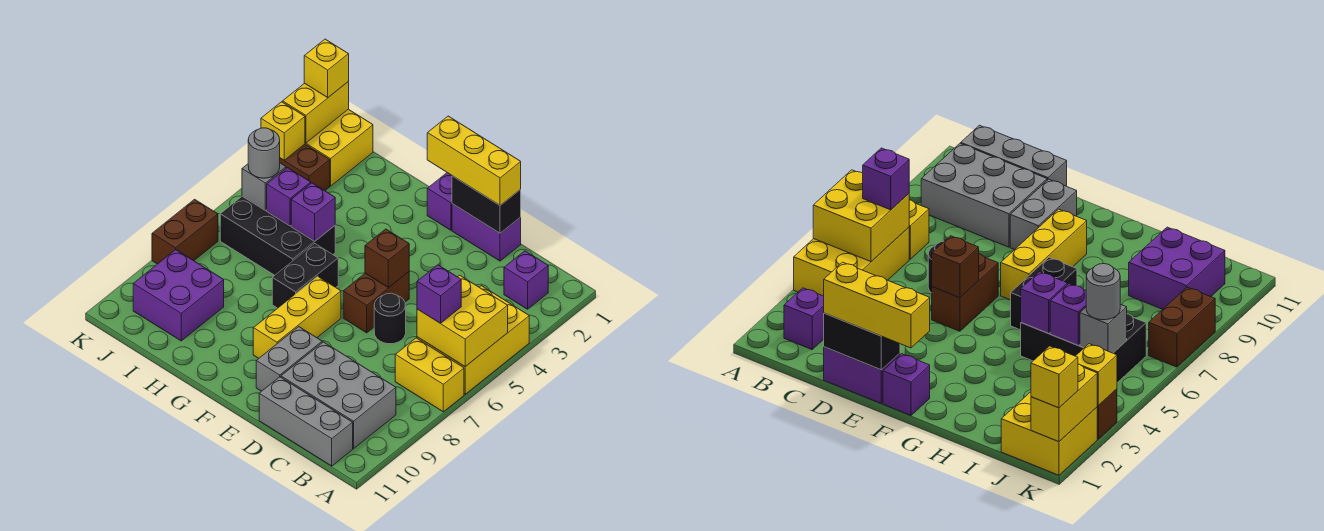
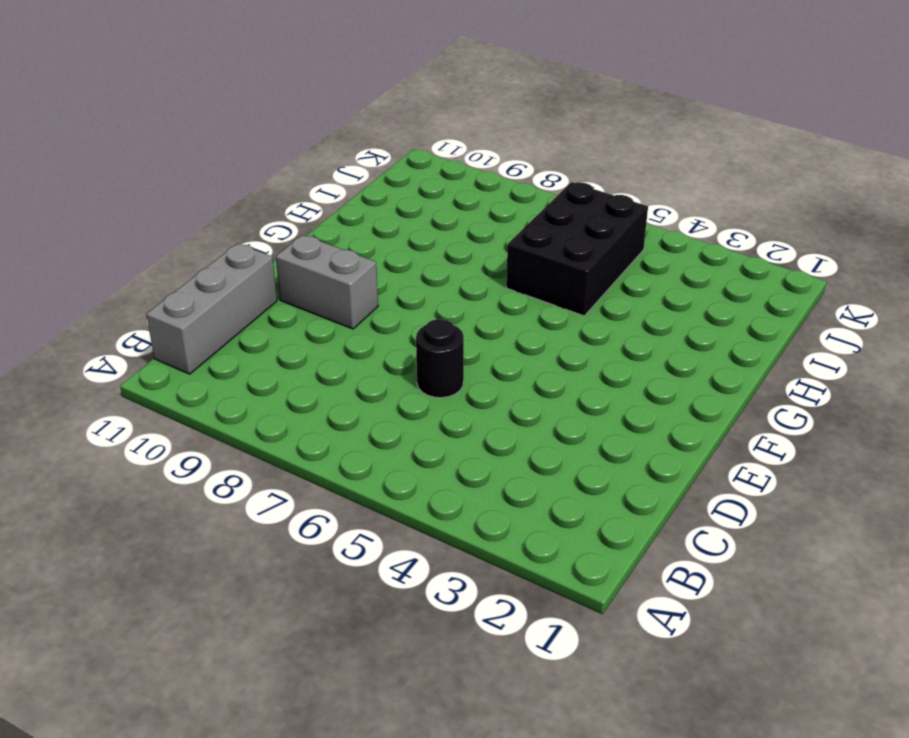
none -> yellow 2x3 brick [417,286,529,394]
none -> yellow 1x2 brick [395,338,464,412]
none -> purple 1x1 brick [504,251,548,309]

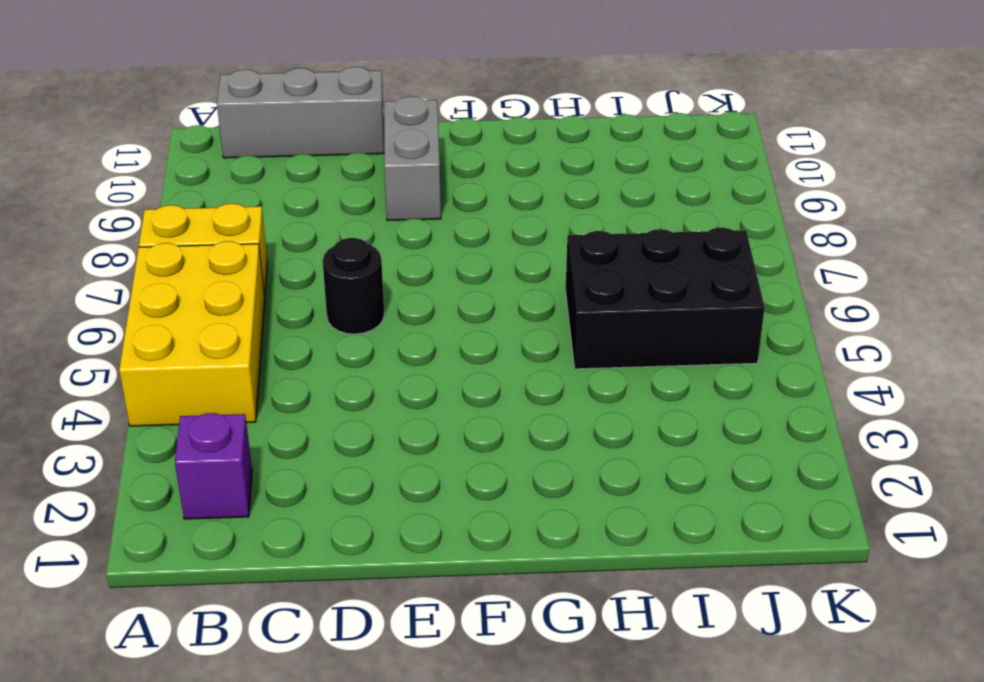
none -> grey 2x3 brick [281,342,396,449]
none -> purple 1x2 brick [452,204,521,261]
none -> brown 1x2 brick [343,272,409,333]

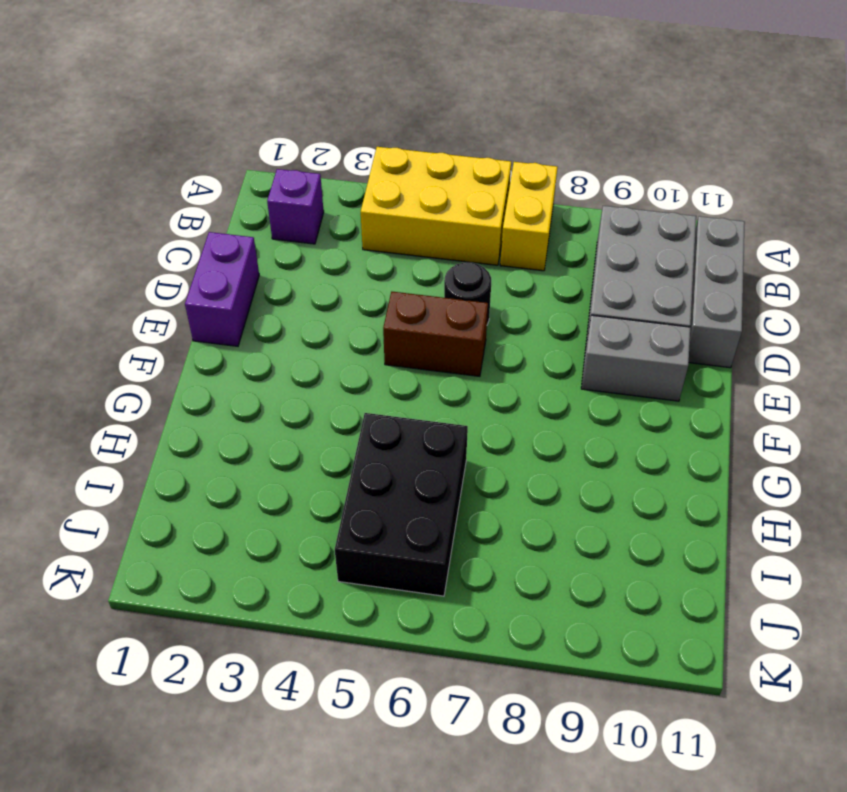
none -> purple 1x1 brick [427,173,452,230]
none -> yellow 1x3 brick [253,276,341,358]
none -> black 1x2 brick [272,244,338,308]

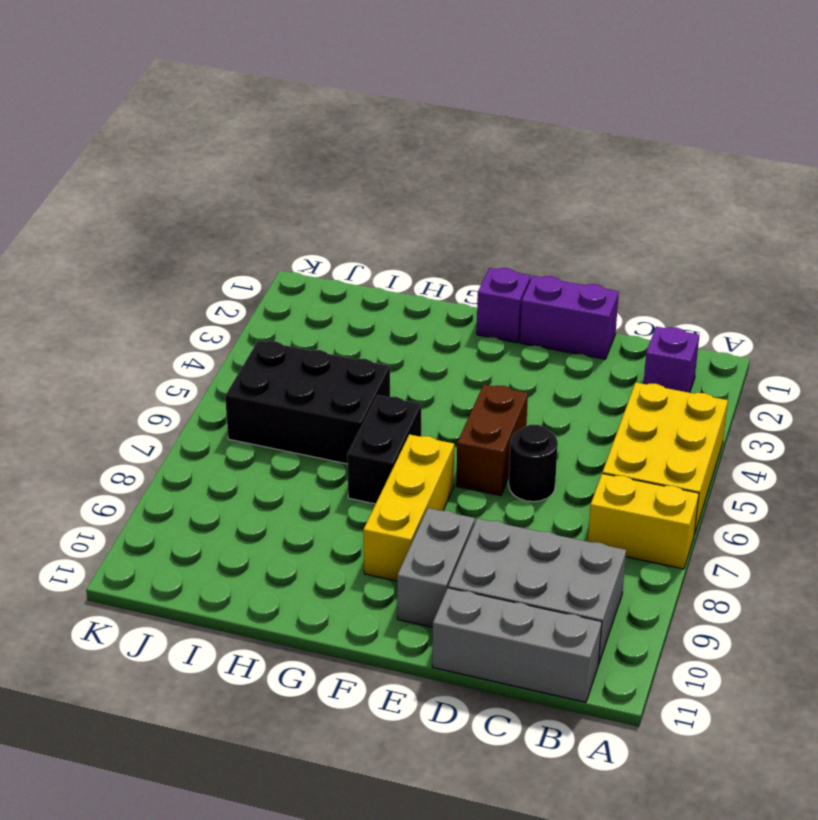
none -> purple 2x2 brick [133,250,224,341]
none -> yellow 2x2 brick [305,109,373,186]
none -> brown 1x2 brick [280,144,330,191]

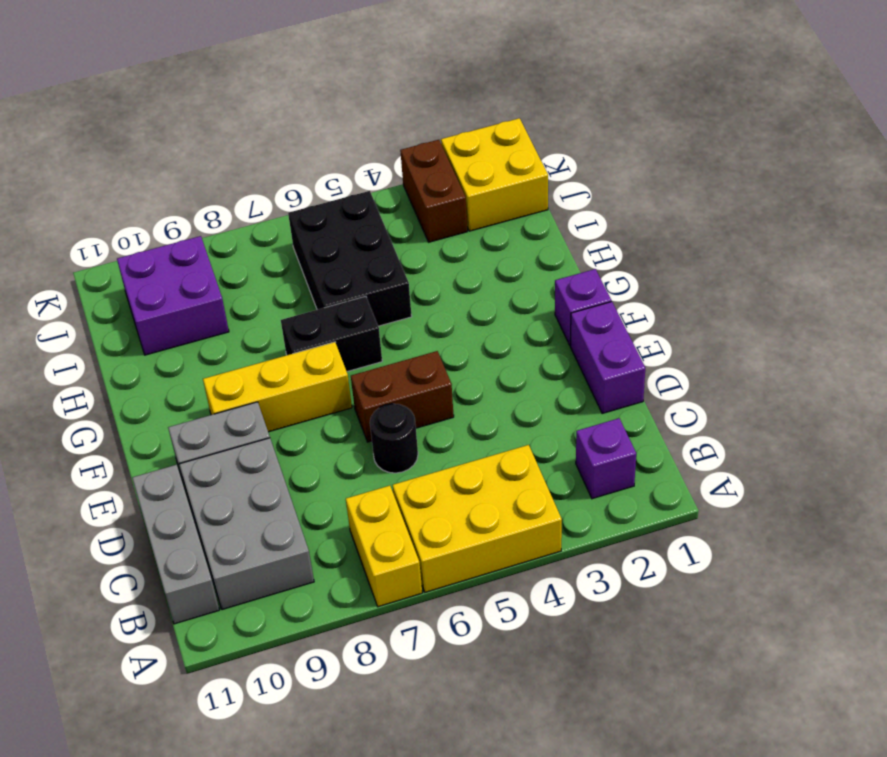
none -> brown 1x2 brick [152,199,218,264]
none -> yellow 2x2 brick [417,275,508,367]
none -> black 1x2 brick [452,176,521,233]

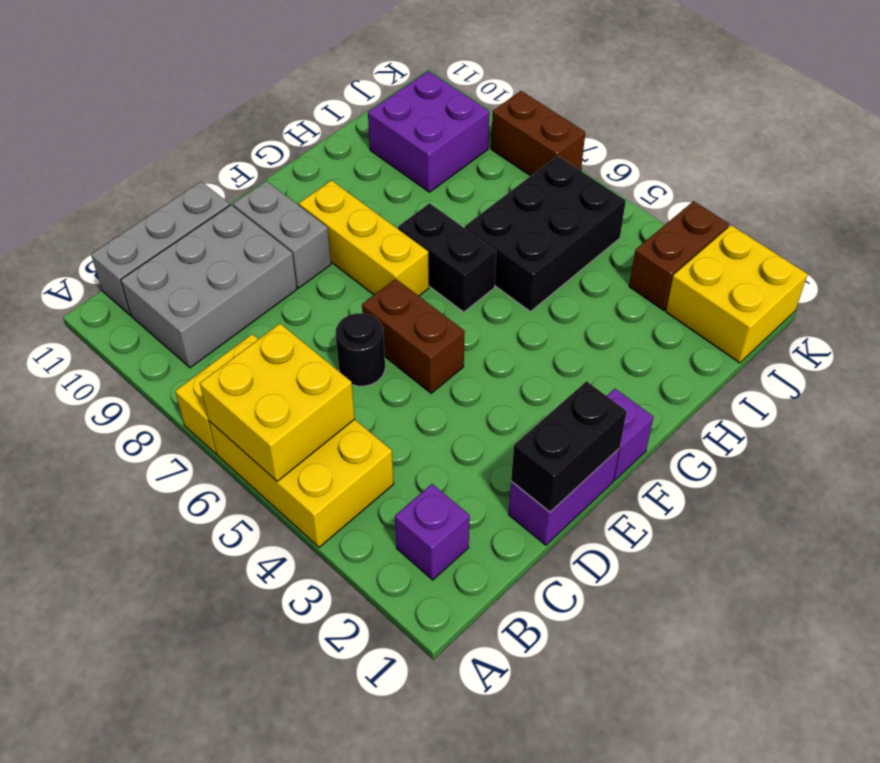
none -> brown 1x1 brick [365,229,409,288]
none -> purple 1x1 brick [291,183,335,241]
none -> purple 1x1 brick [267,167,311,226]

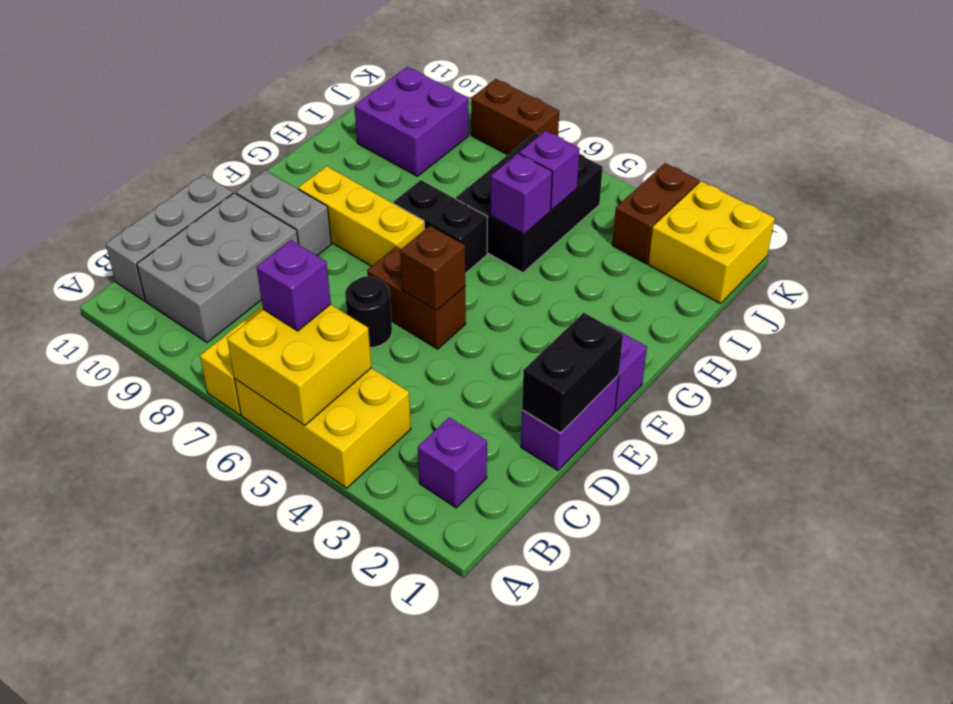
none -> grey 1x1 brick [242,163,286,210]
none -> yellow 1x2 brick [283,82,349,143]
none -> yellow 1x1 brick [261,102,305,160]

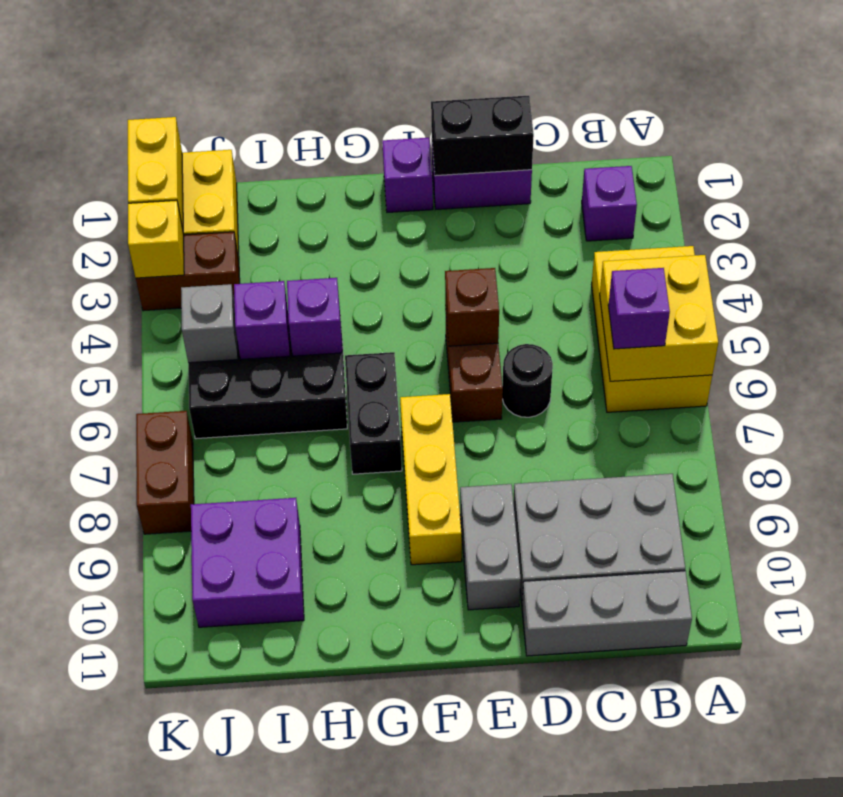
none -> yellow 1x2 brick [395,338,464,412]
none -> yellow 1x3 brick [427,116,521,205]
none -> grey 1x1 round brick [248,128,280,178]

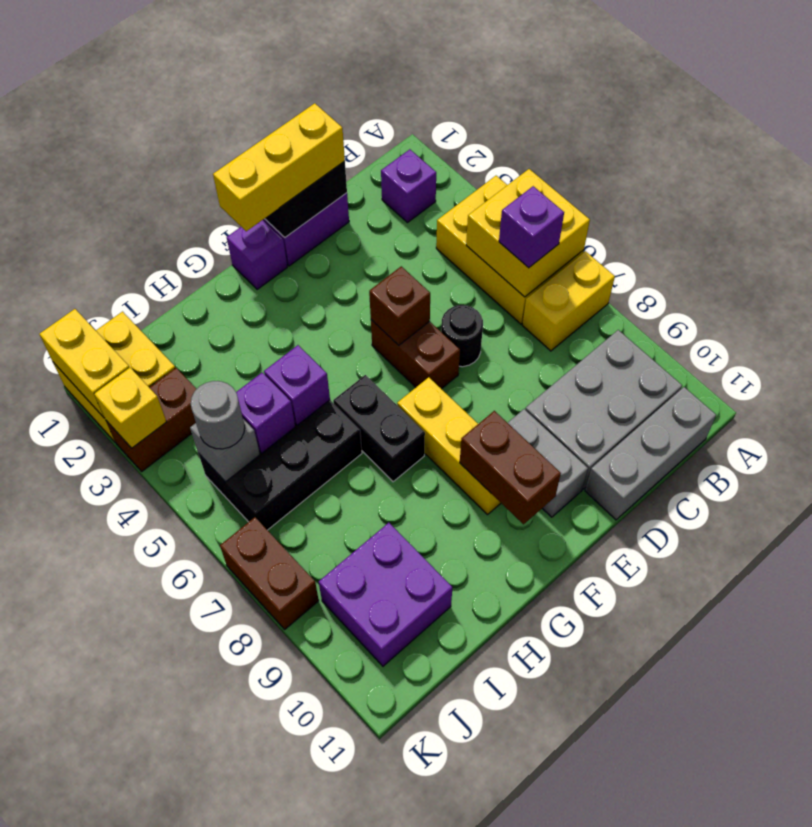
brown 1x2 brick [460,411,561,524] -> none
none -> yellow 1x1 brick [304,39,349,97]

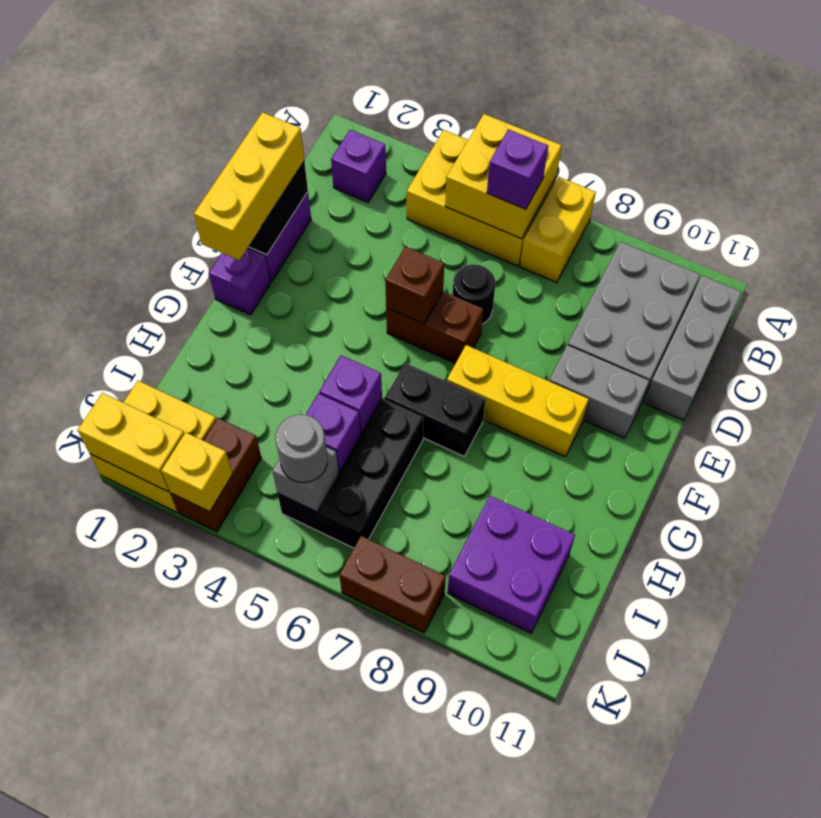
none -> yellow 1x1 brick [304,39,349,97]

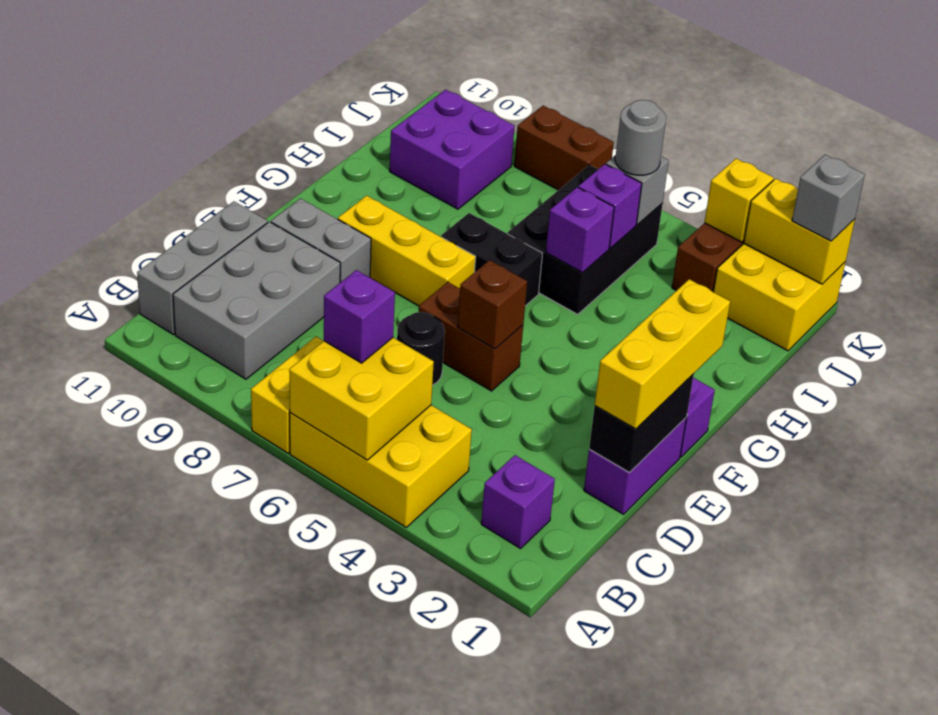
grey 1x1 brick [792,155,865,241] -> yellow 1x1 brick [304,39,349,97]

